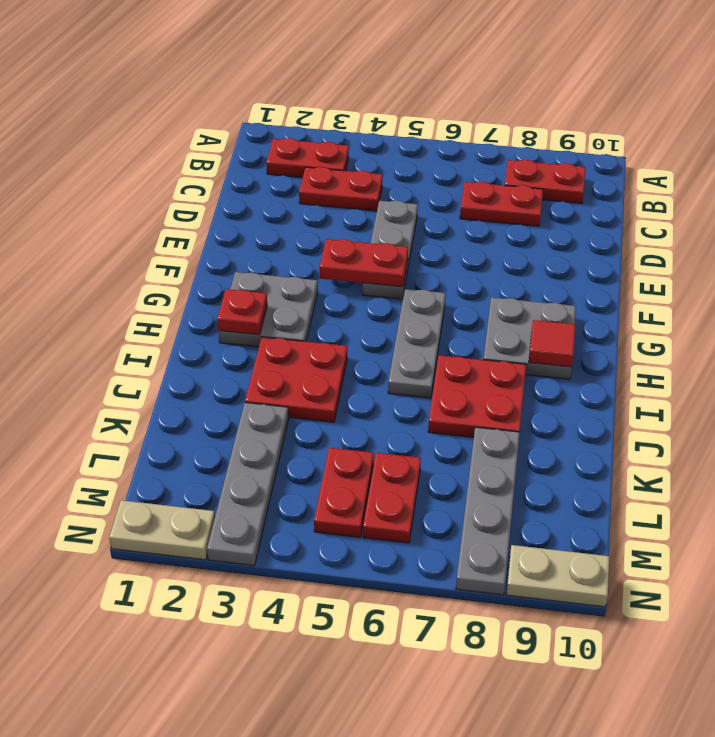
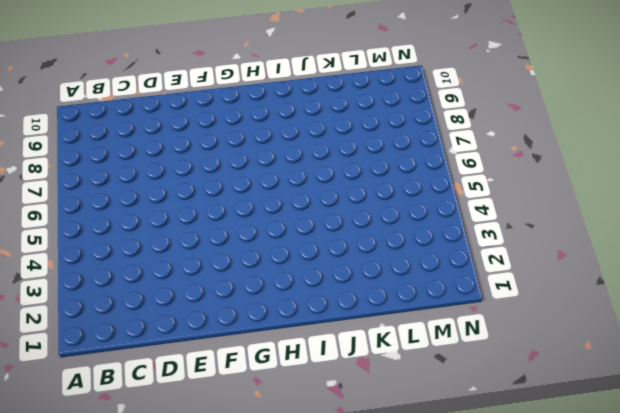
none -> red 1x2 plate [266,138,349,178]
none -> red 1x2 plate [505,160,586,203]
none -> red 1x2 plate [299,167,383,211]

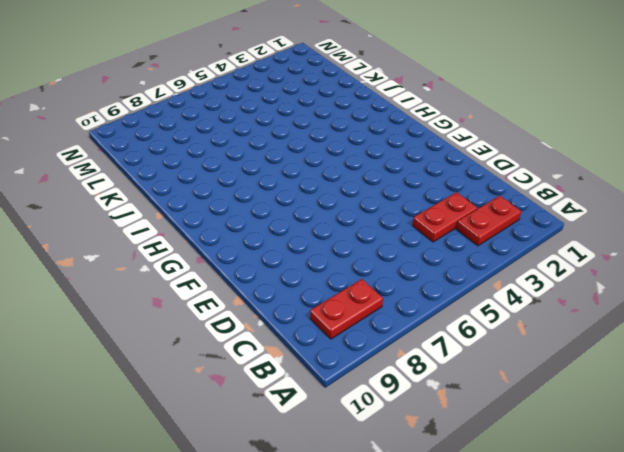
none -> red 1x2 plate [460,182,543,226]
none -> grey 1x3 plate [362,200,418,299]
none -> grey 2x2 plate [218,272,318,347]

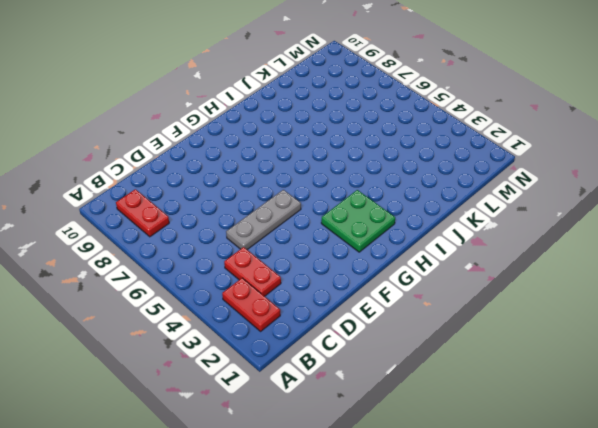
green 2x2 plate [321,190,395,252] -> grey 2x2 plate [218,272,318,347]
none -> red 1x2 plate [460,182,543,226]
none -> grey 1x3 plate [388,289,446,398]
none -> grey 2x2 plate [483,297,576,379]

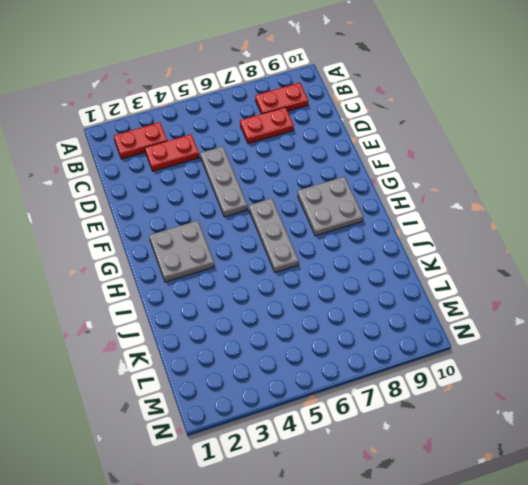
none -> red 2x2 plate [245,337,347,422]
none -> red 2x2 plate [428,355,526,437]
none -> grey 1x4 plate [207,403,289,566]

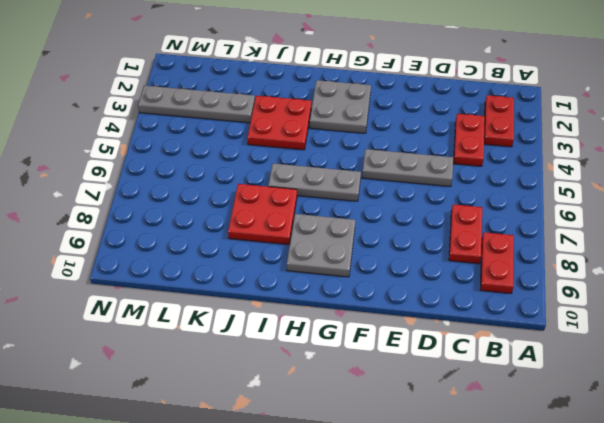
none -> grey 1x4 plate [456,427,520,595]
none -> red 1x2 plate [314,448,374,537]
none -> red 1x2 plate [363,453,421,543]

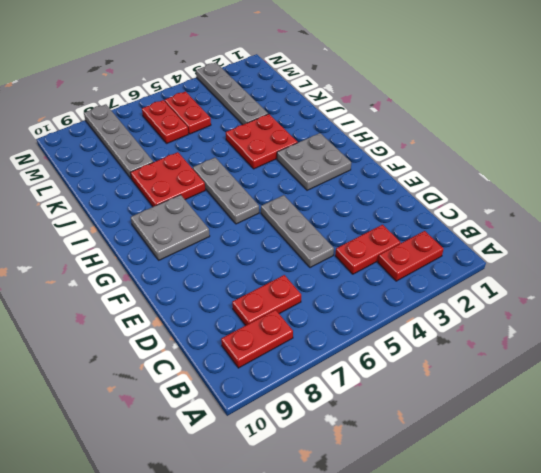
none -> tan 1x2 plate [109,500,215,560]
none -> tan 1x2 plate [506,545,609,607]
none -> red 1x2 plate [320,239,408,287]

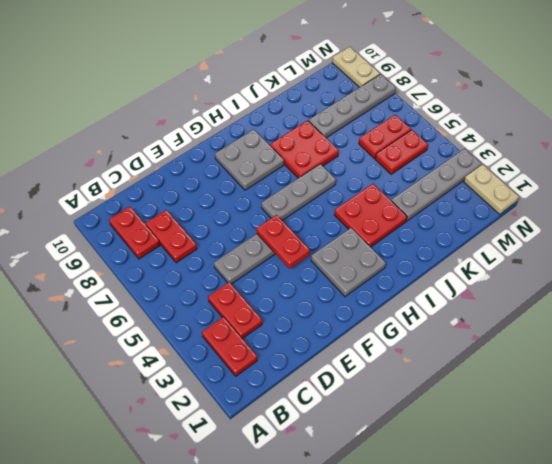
none -> red 1x1 plate [217,289,267,335]
none -> red 1x1 tile [529,320,576,367]

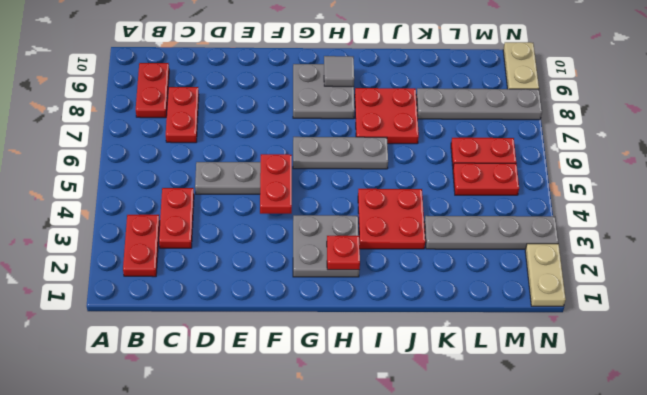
grey 1x1 tile [324,56,354,87] -> red 1x1 tile [529,320,576,367]

